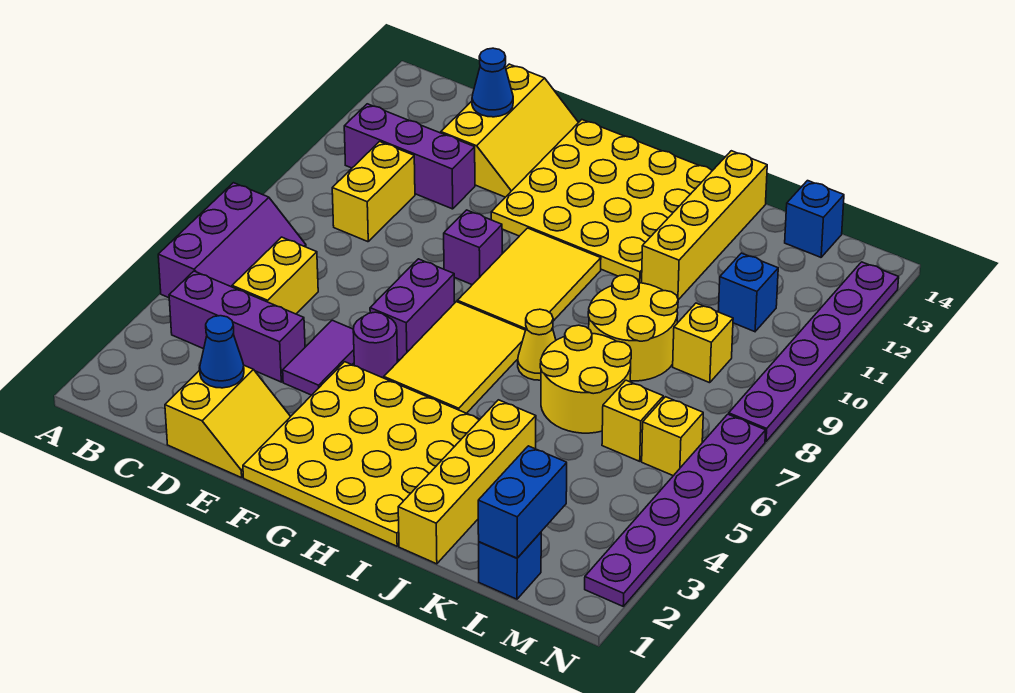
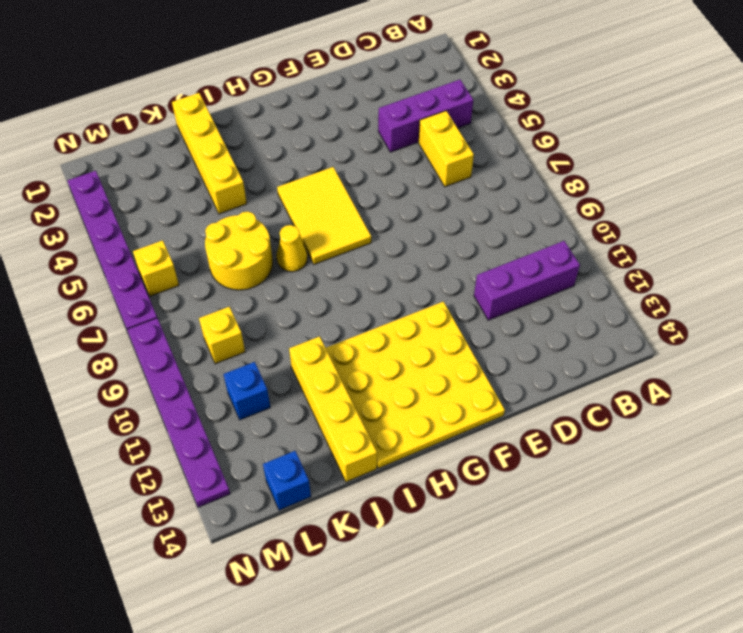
none -> purple 2x3 slope [158,183,306,298]
none -> yellow 1x2 brick [332,142,415,242]
none -> yellow 2x2 slope [165,366,291,478]
none -> yellow 2x3 slope [441,64,579,197]

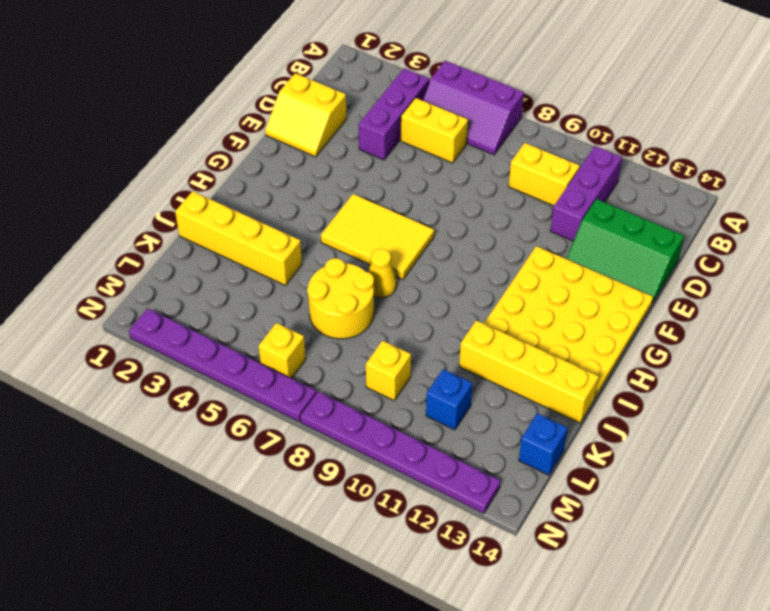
green 2x3 slope [567,199,684,303] -> yellow 2x3 slope [441,64,579,197]
none -> purple 1x2 tile [283,320,354,395]
none -> yellow 4x4 plate [243,362,480,546]
none -> purple 1x1 round brick [353,312,397,378]
none -> purple 1x2 brick [370,259,455,360]

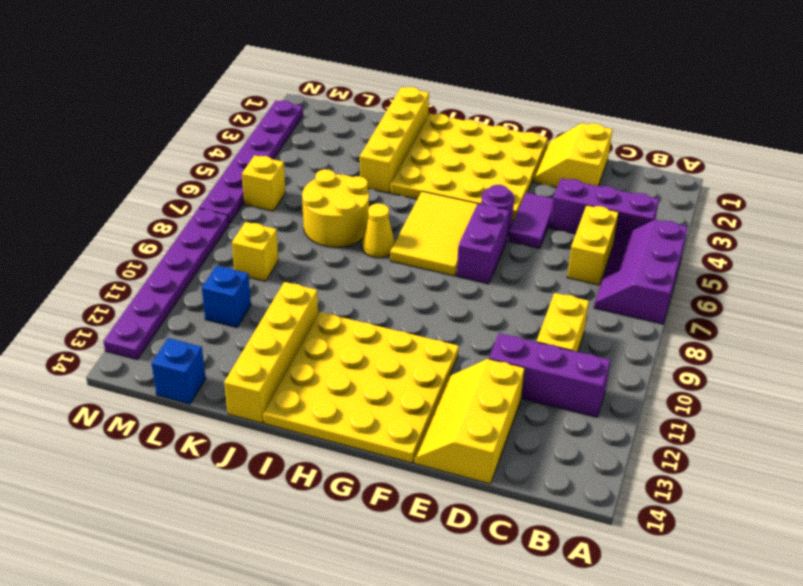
none -> purple 1x1 brick [444,210,502,285]
none -> yellow 2x3 tile [457,228,601,330]
none -> yellow 2x2 round brick [588,275,678,381]
none -> blue 1x1 brick [479,532,541,599]

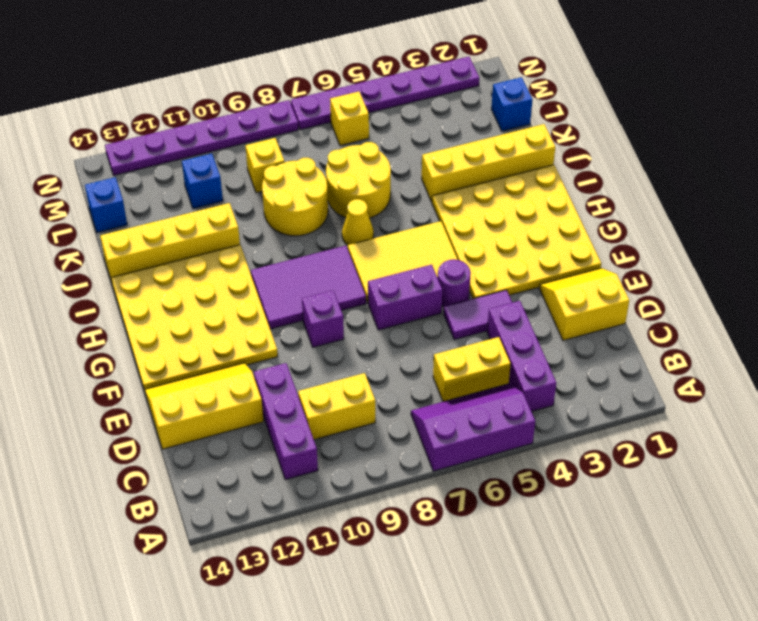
purple 2x3 tile [251,246,366,329] -> yellow 2x3 tile [457,228,601,330]
none -> yellow 1x1 brick [602,380,663,461]
none -> blue 1x1 cone [200,316,244,388]
none -> blue 1x1 cone [472,48,513,117]
none -> blue 1x2 brick [478,446,567,558]

